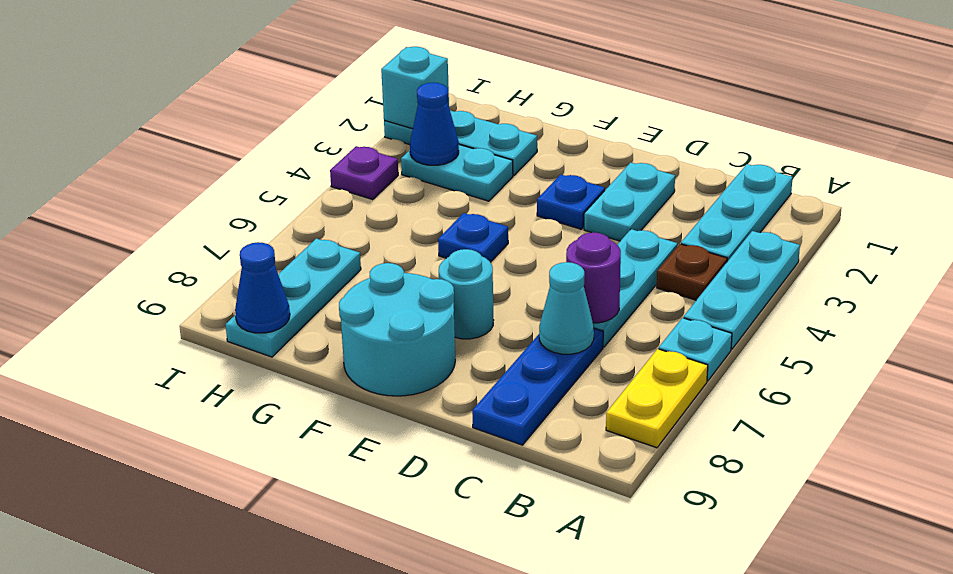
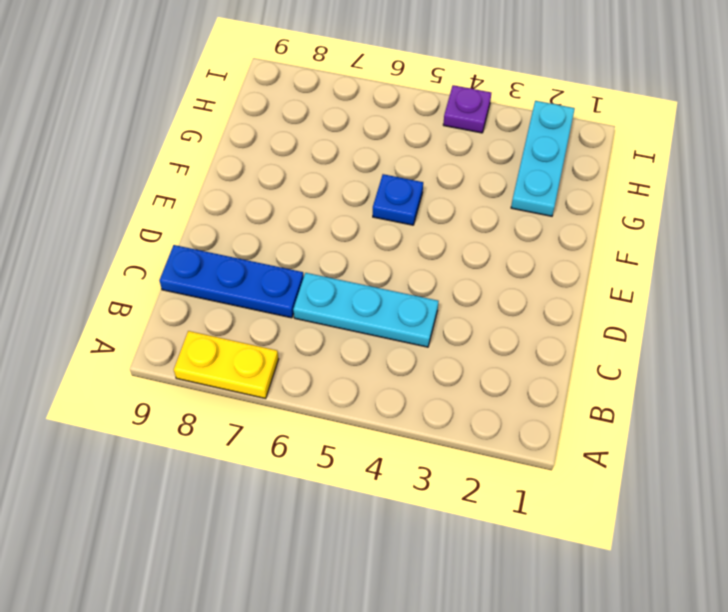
none -> cyan 1x3 plate [684,231,800,349]
none -> cyan 1x1 plate [659,318,732,381]
none -> cyan 1x3 plate [681,164,793,262]

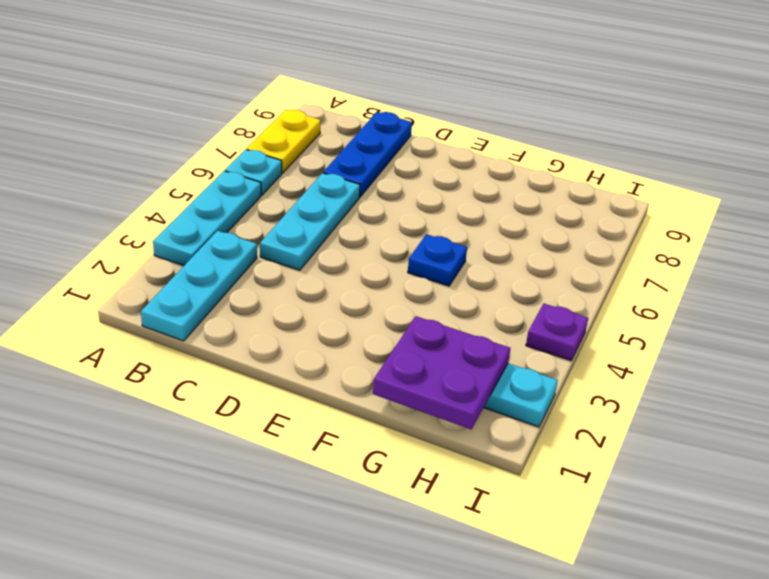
purple 2x2 plate [373,316,510,429] -> none
none -> brown 1x1 plate [657,244,727,300]
none -> cyan 1x2 plate [584,162,675,241]
none -> blue 1x1 plate [537,174,605,229]

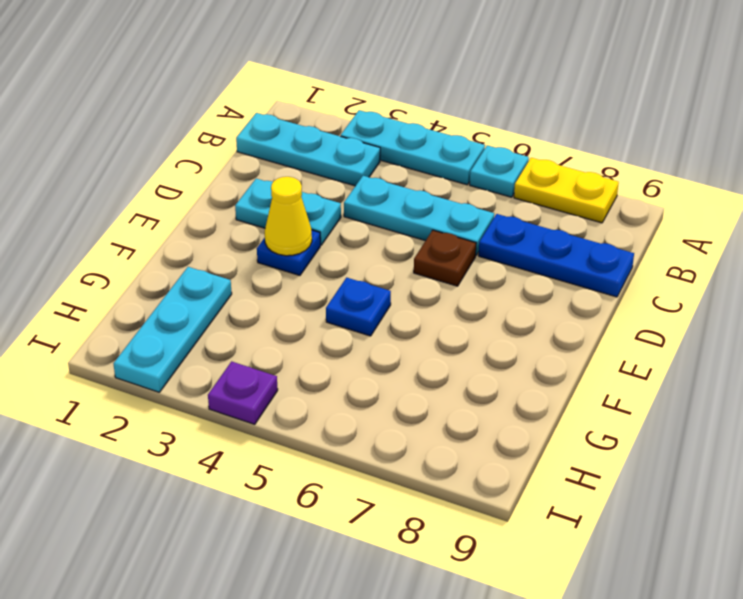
brown 1x1 plate [414,230,476,286] -> brown 1x1 plate moved to [657,244,727,300]
yellow 1x1 cone [265,177,312,256] -> none
none -> cyan 1x1 round brick [439,249,494,339]
none -> cyan 2x2 round brick [339,263,455,396]
none -> cyan 1x2 plate [401,145,513,201]

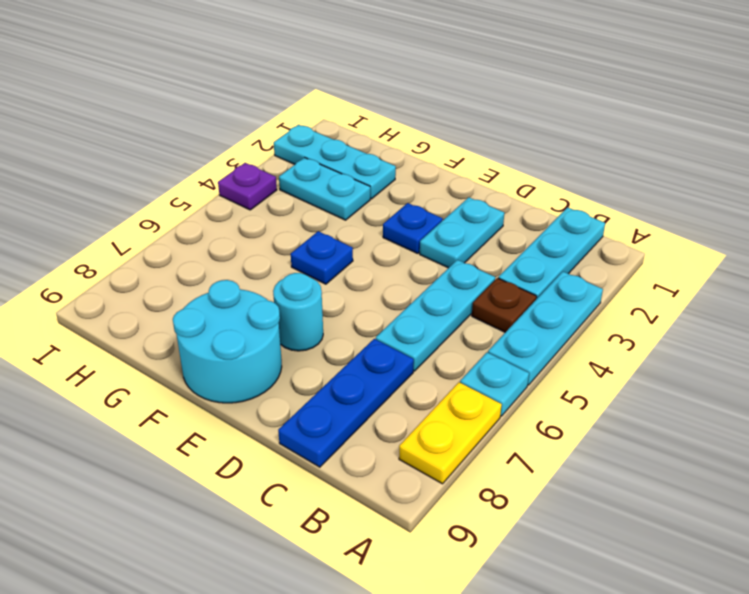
none -> cyan 1x3 plate [226,238,361,357]
none -> purple 1x1 round brick [566,233,621,323]
none -> cyan 1x1 cone [539,262,594,354]

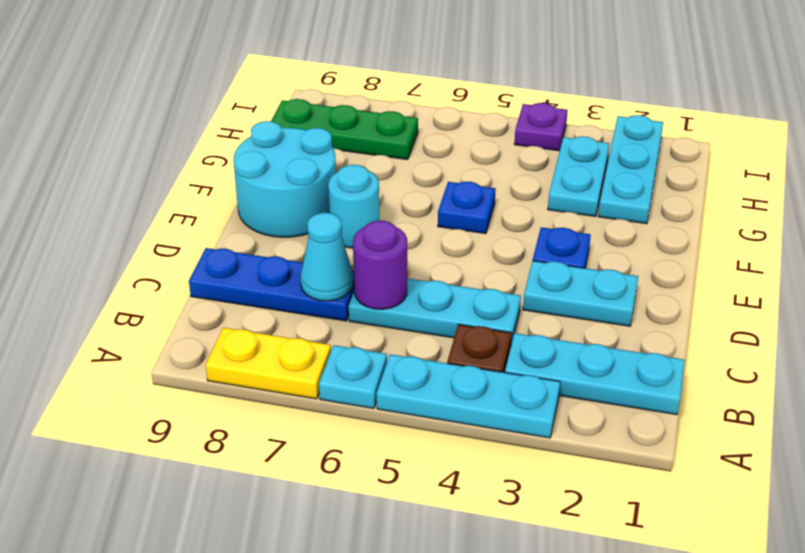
green 1x3 plate [271,99,418,160] -> cyan 1x3 plate [226,238,361,357]
none -> blue 1x1 cone [410,83,459,165]
none -> blue 1x1 cone [235,242,290,333]
none -> cyan 1x1 brick [381,47,449,129]

